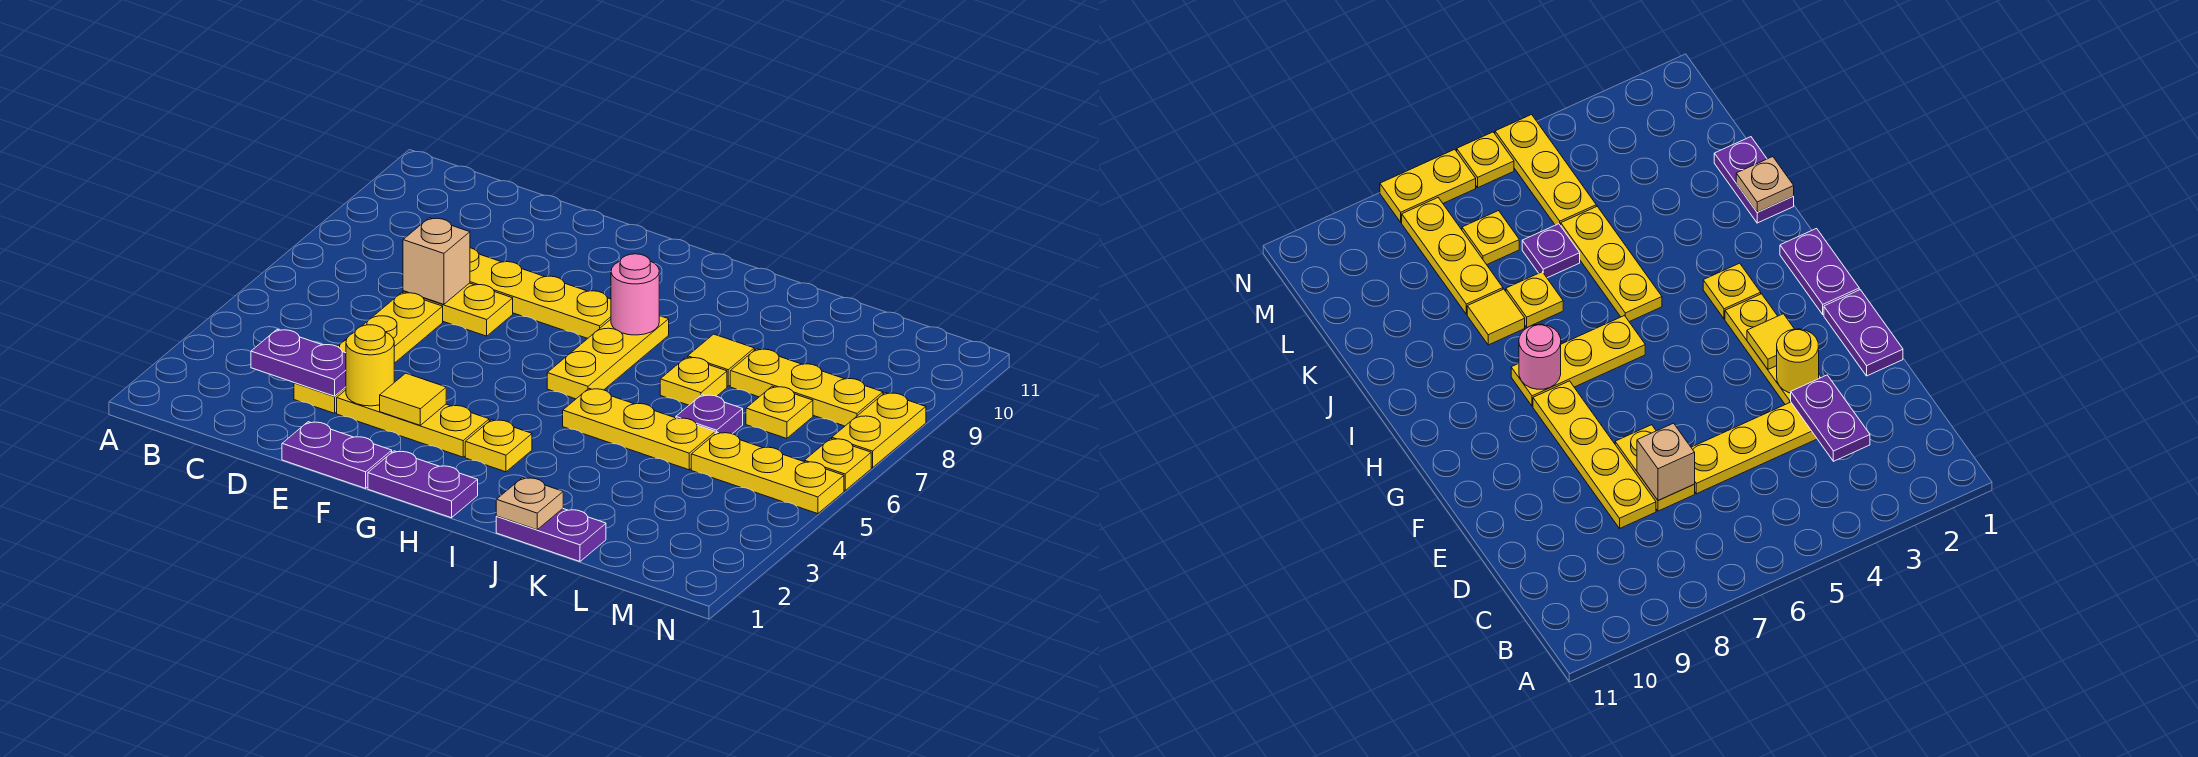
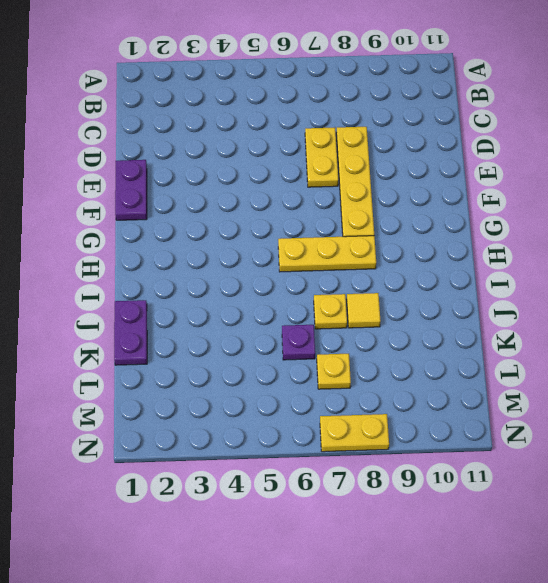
none -> yellow 1x4 plate [294,293,443,413]
none -> yellow 1x3 plate [337,390,489,457]
none -> purple 1x2 plate [368,451,478,518]

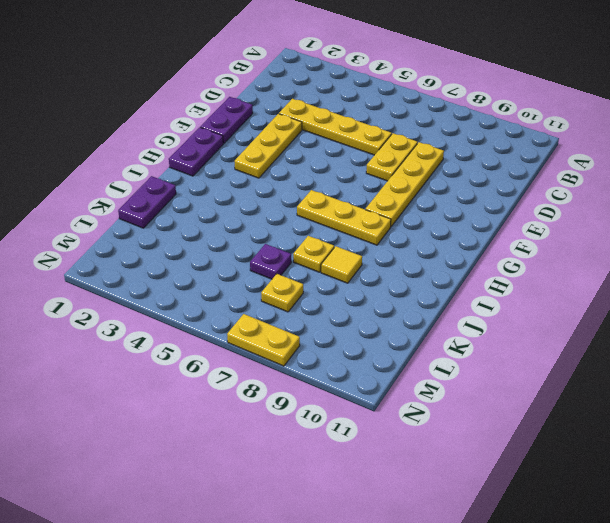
none -> yellow 1x1 plate [465,420,532,472]
none -> yellow 1x3 plate [563,389,715,470]
none -> yellow 1x3 plate [730,349,883,426]

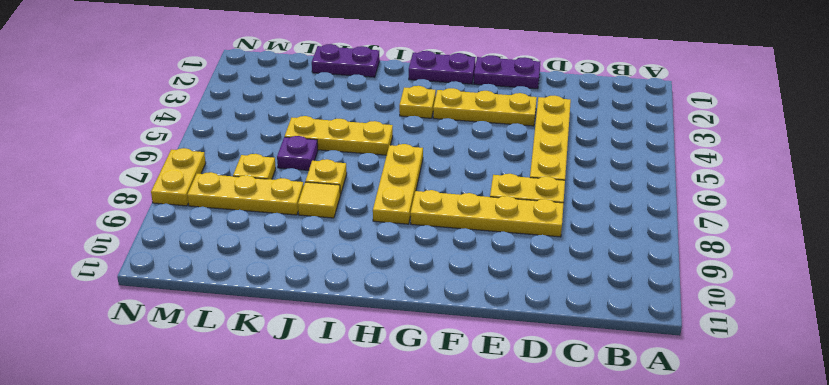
none -> yellow 1x3 plate [691,432,844,514]
none -> yellow 1x1 plate [804,439,871,491]
none -> purple 1x2 plate [251,329,346,396]

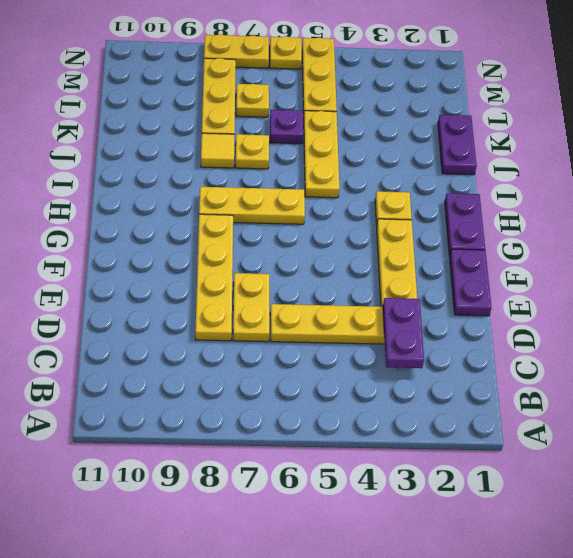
none -> tan 1x1 brick [403,218,470,304]
none -> yellow 1x1 round brick [346,325,394,406]
none -> yellow 1x1 tile [380,373,446,425]

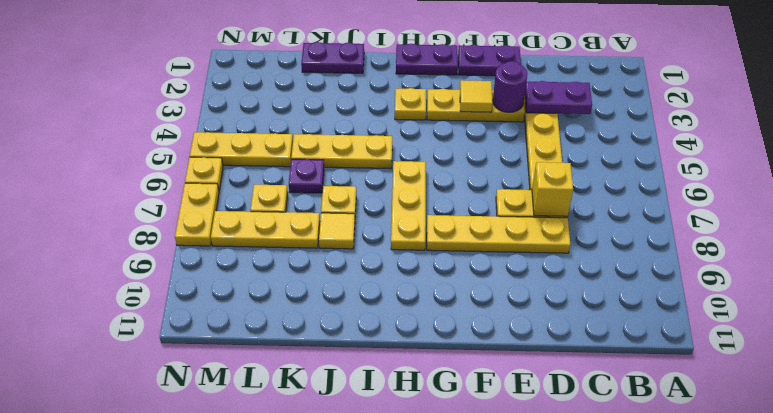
yellow 1x1 brick [532,162,573,216] -> tan 1x1 brick [403,218,470,304]
purple 1x1 round brick [493,61,528,113] -> yellow 1x1 round brick [346,325,394,406]
none -> pink 1x1 round brick [611,254,659,335]
none -> tan 1x1 plate [496,478,563,530]

